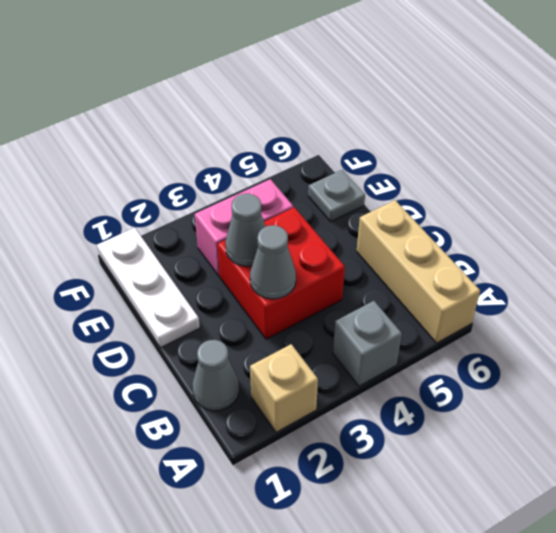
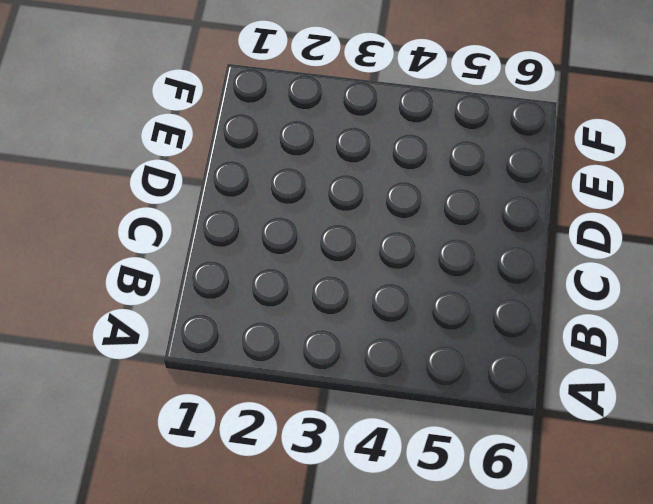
none -> tan 1x1 brick [250,344,318,432]
none -> grey 1x1 brick [333,301,402,386]

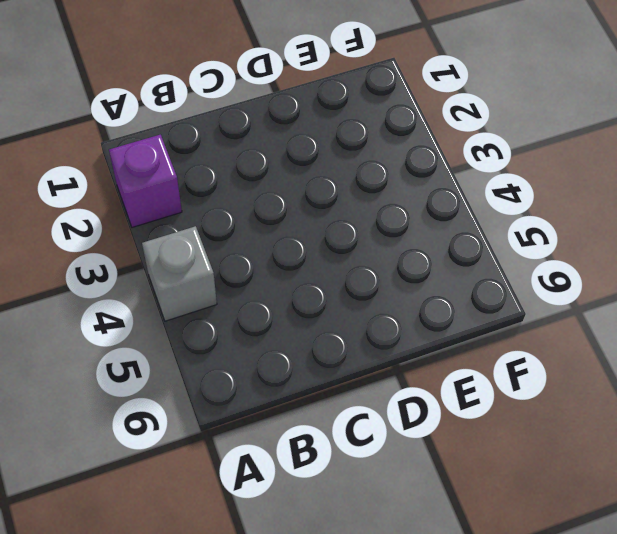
purple 1x1 brick [109,135,182,227] -> tan 1x1 brick [250,344,318,432]
none -> tan 1x3 brick [357,200,480,343]
none -> grey 1x1 cone [192,340,239,411]

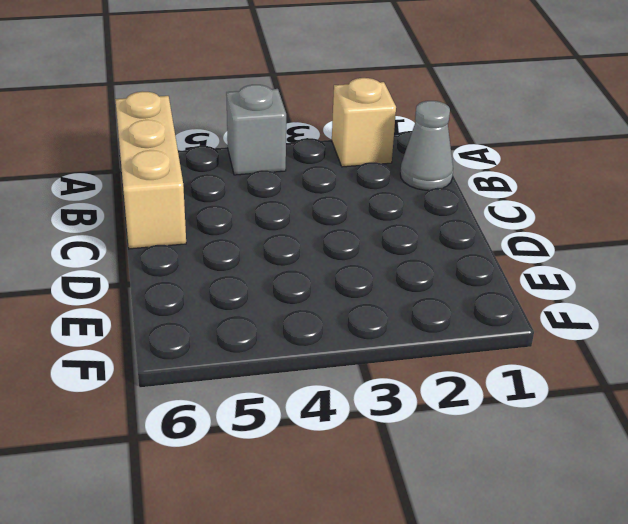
none -> red 2x2 brick [217,207,345,339]
none -> white 1x3 plate [97,228,200,348]

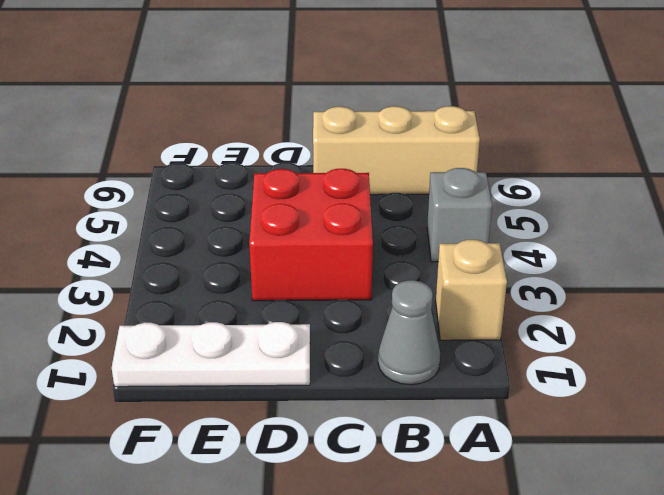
none -> pink 1x2 brick [195,179,293,276]
none -> grey 1x1 plate [308,170,365,222]

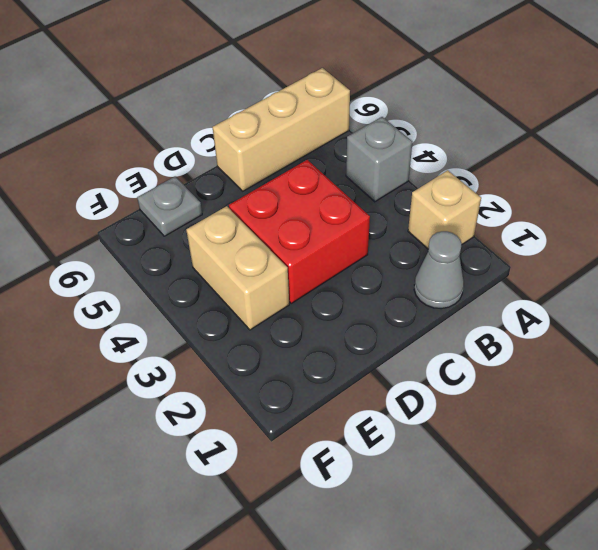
tan 1x2 brick [186,206,289,330] -> pink 1x2 brick [195,179,293,276]
none -> white 1x3 plate [97,228,200,348]
none -> grey 1x1 cone [250,225,296,299]

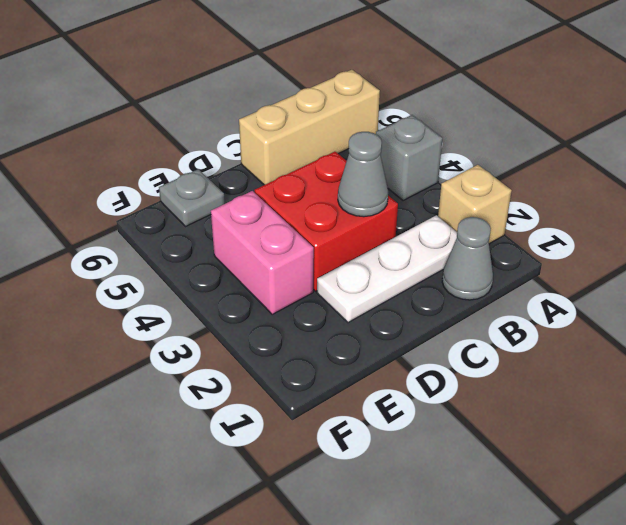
white 1x3 plate [317,215,457,323] -> white 1x3 plate moved to [97,228,200,348]
none -> grey 1x1 cone [225,194,266,266]

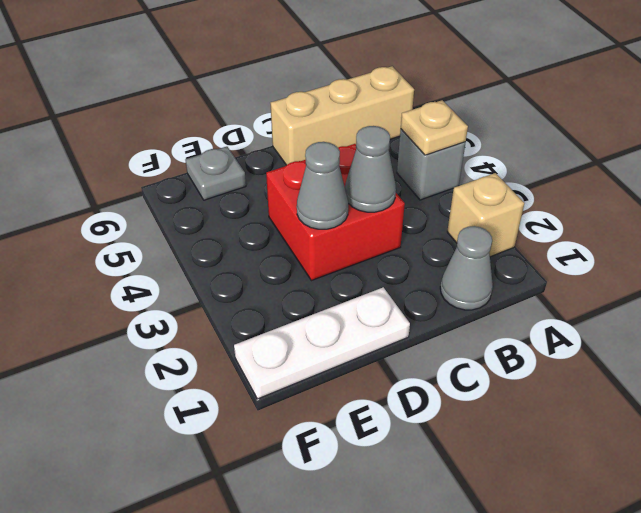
tan 1x1 plate [401,100,468,155] -> none
none -> pink 1x2 brick [195,179,293,276]

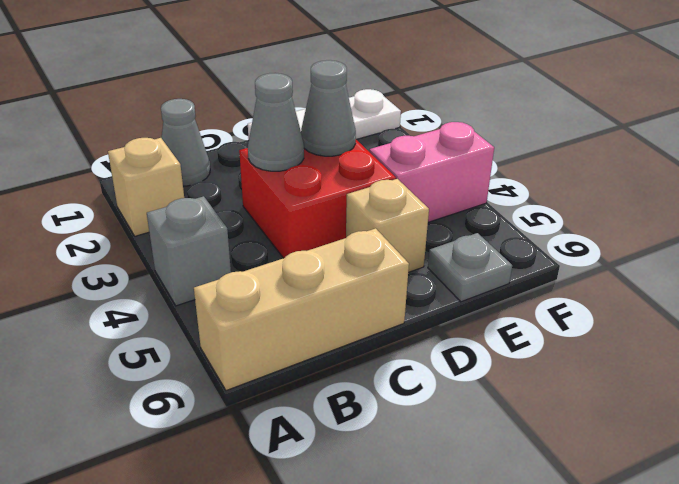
tan 1x1 brick [346,179,429,272] -> none
pink 1x2 brick [369,122,494,222] -> pink 1x2 brick turned to [195,179,293,276]

